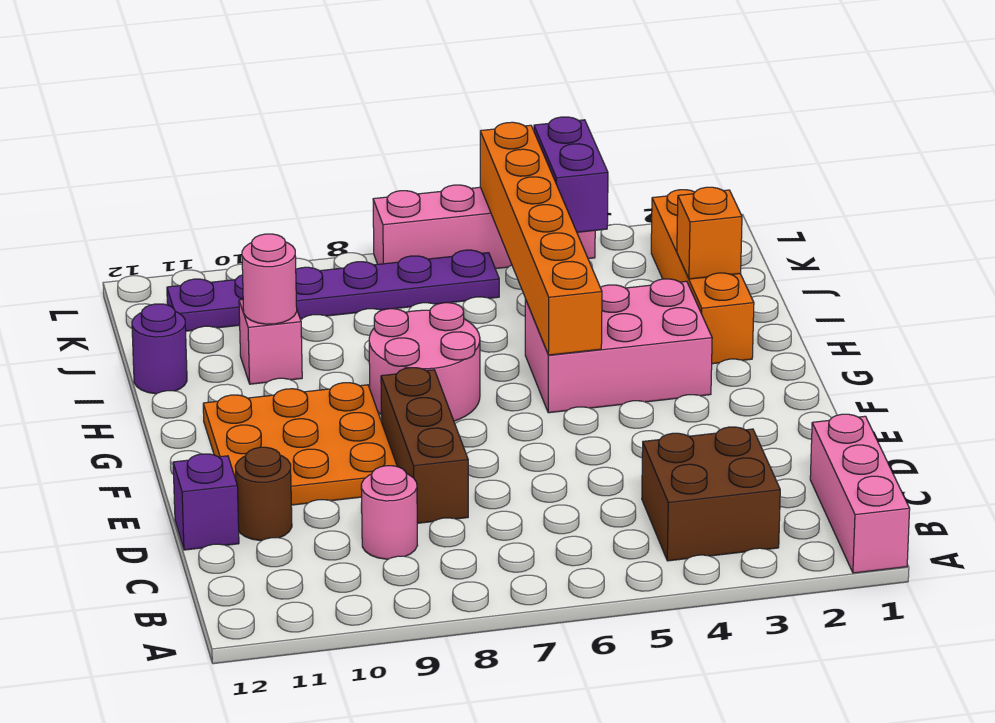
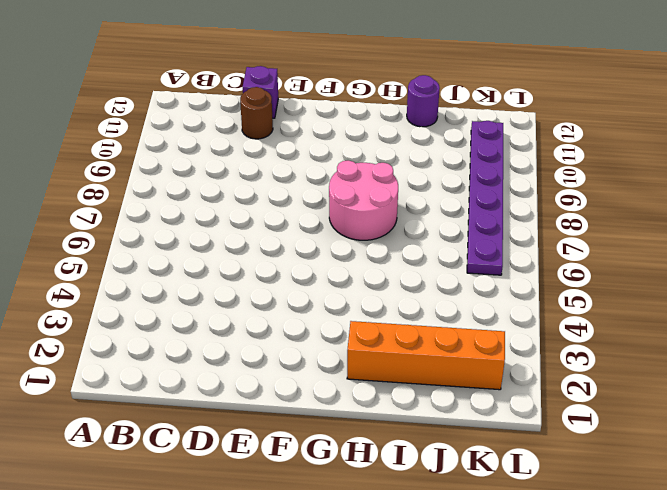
none -> pink 1x3 brick [810,414,910,573]
none -> brown 2x2 brick [642,427,780,561]
none -> pink 1x1 round brick [361,466,417,559]

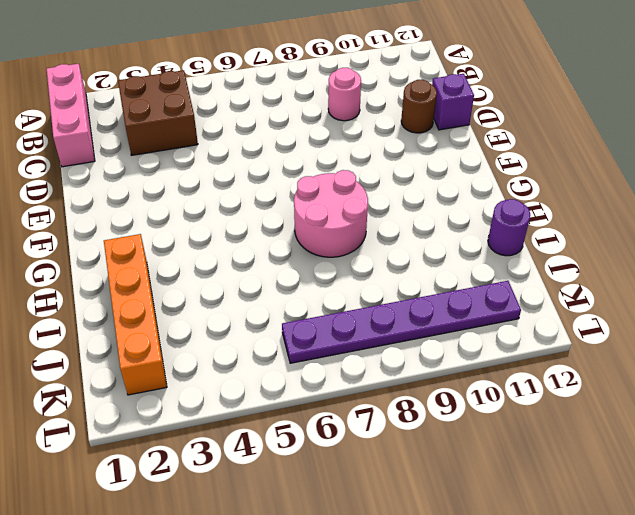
none -> brown 1x3 brick [381,368,468,523]
none -> orange 3x3 plate [203,383,397,505]
none -> pink 2x3 brick [525,279,712,413]

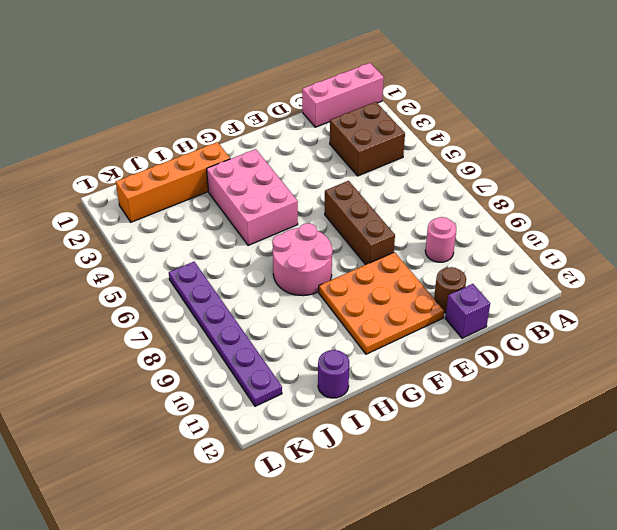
brown 1x3 brick [325,181,395,265] -> brown 1x3 brick turned to [381,368,468,523]
none -> pink 1x1 brick [239,300,302,384]
none -> pink 1x4 brick [373,185,595,269]
none -> orange 1x6 brick [480,122,602,355]

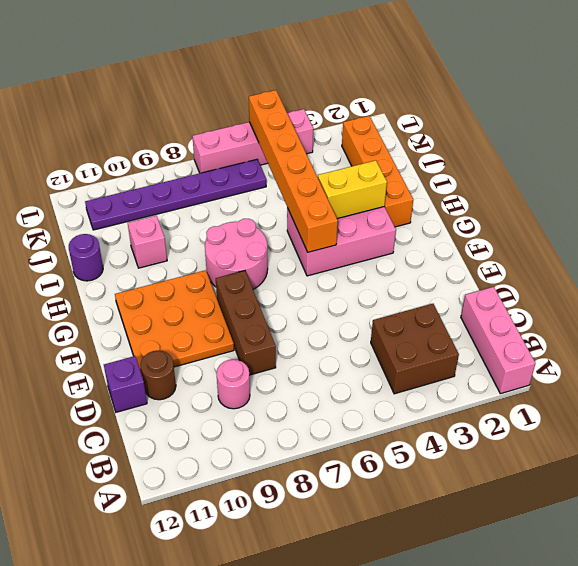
yellow 1x2 brick [318,160,387,219] -> none
none -> orange 1x1 brick [677,187,742,279]
none -> pink 1x1 round brick [242,234,297,324]
none -> purple 1x2 brick [534,117,608,232]

